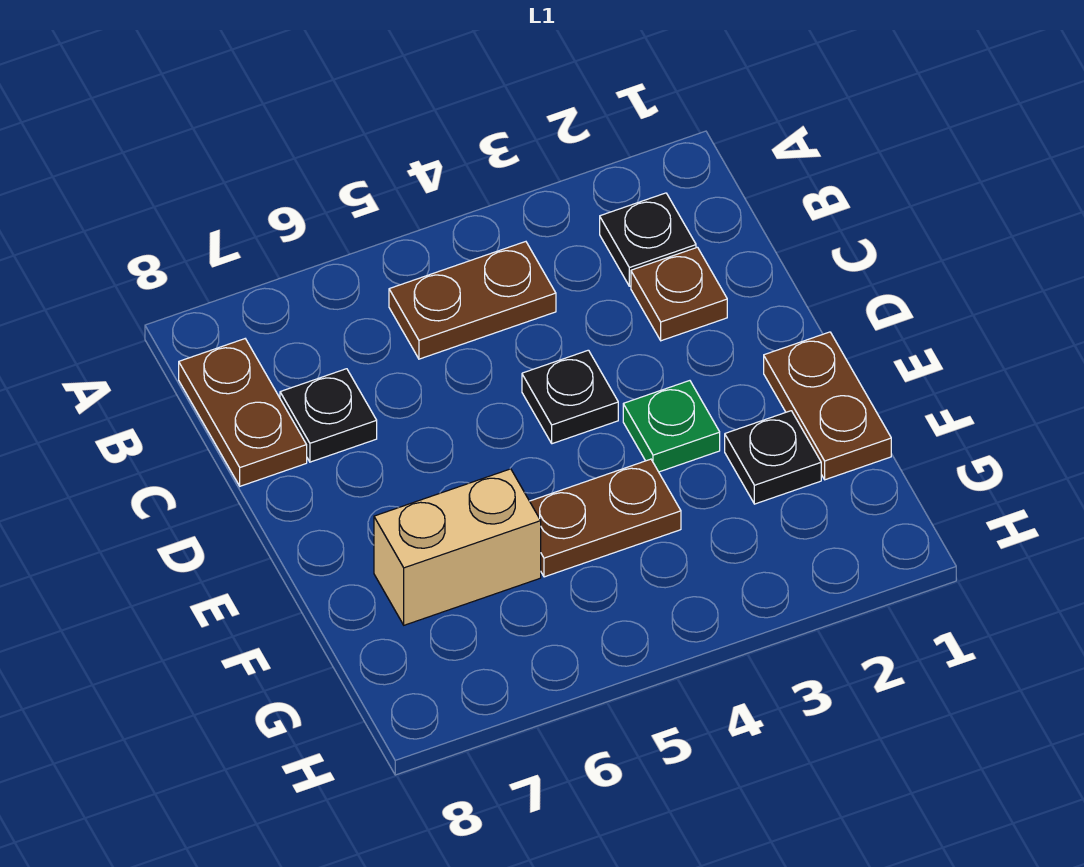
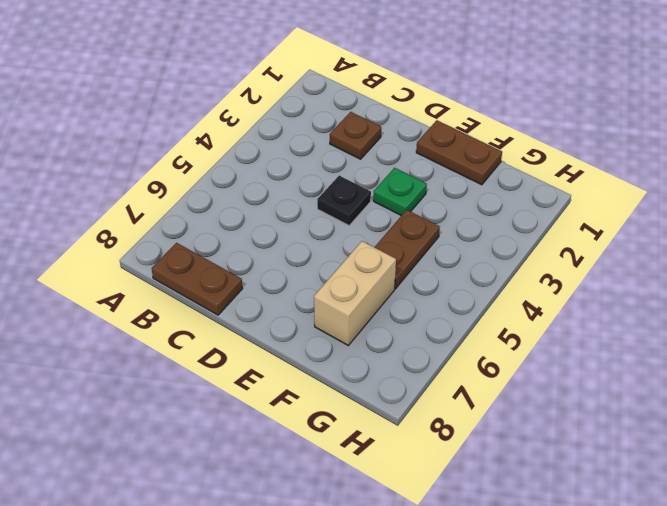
none -> black 1x1 plate [600,193,696,286]
none -> brown 1x2 plate [389,242,556,359]

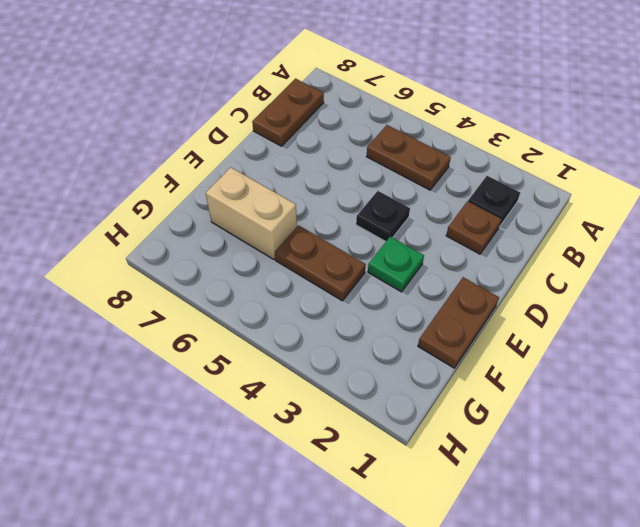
none -> black 1x1 plate [280,369,377,462]
none -> black 1x1 plate [725,411,821,504]

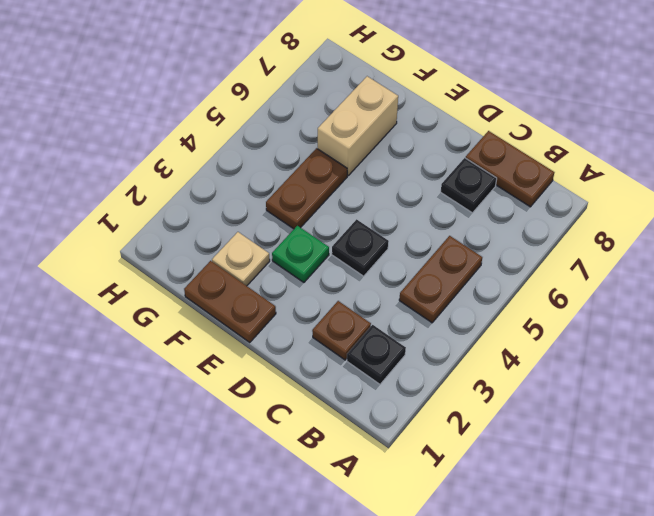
tan 1x1 plate [212,232,270,286] -> black 1x1 plate [725,411,821,504]

